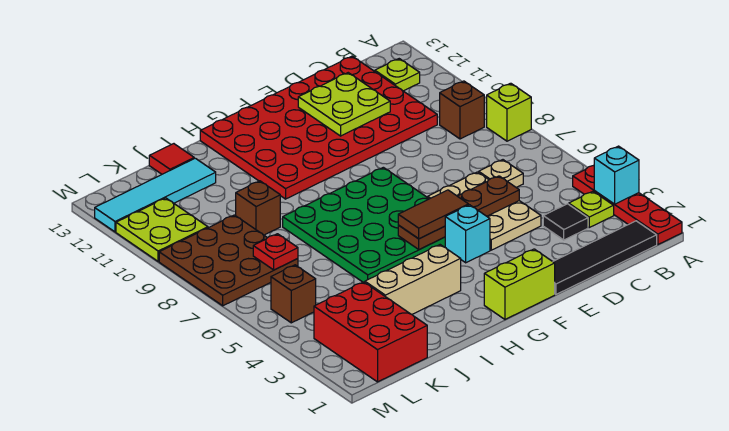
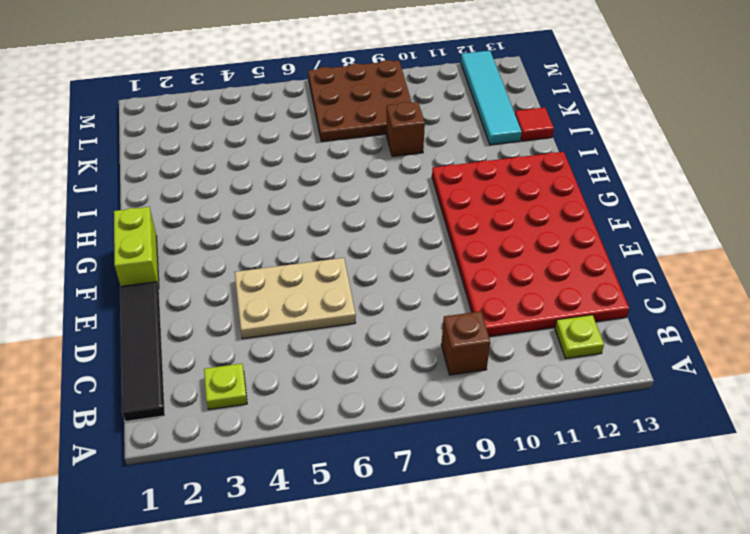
none -> red 1x4 plate [573,166,682,245]
none -> lime 1x1 brick [487,83,531,141]
none -> black 1x1 tile [543,204,588,240]

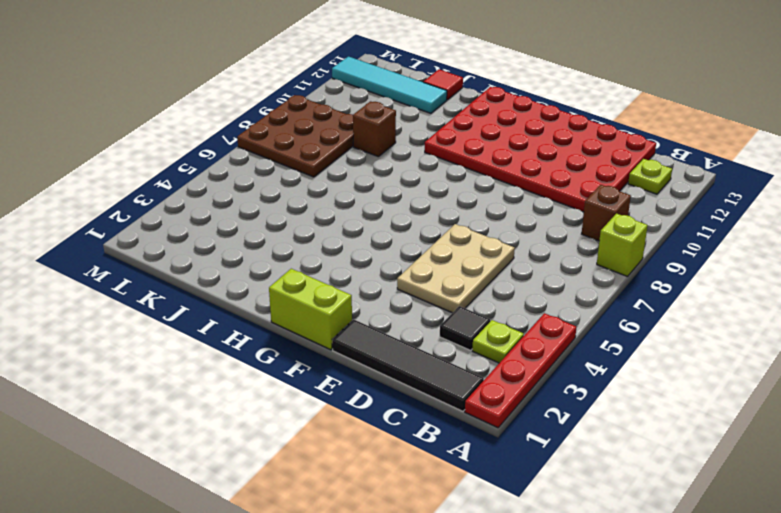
none -> tan 1x1 plate [479,160,523,188]
none -> cyan 1x1 brick [445,205,490,263]
none -> green 4x4 plate [283,167,445,282]

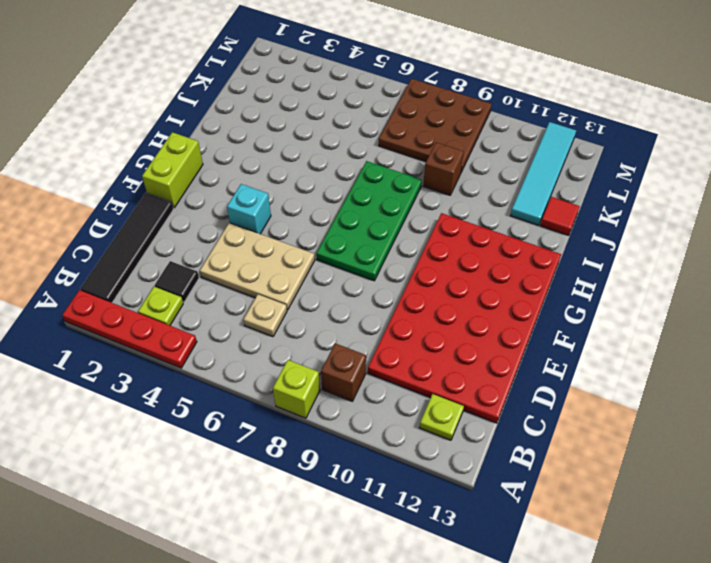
green 2x4 plate [316,161,422,281] -> green 4x4 plate [283,167,445,282]
none -> tan 1x3 brick [365,245,461,314]
none -> red 2x3 brick [314,282,427,382]
none -> brown 1x1 brick [271,265,316,323]

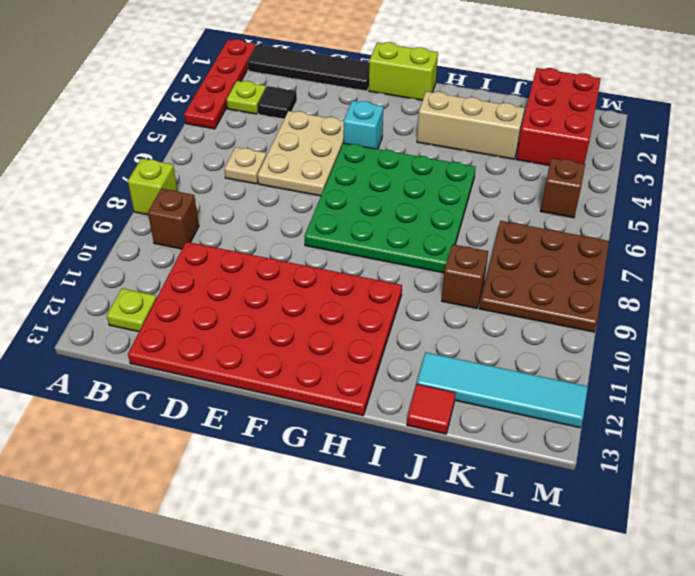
none -> lime 2x2 plate [116,198,208,262]
none -> cyan 1x1 brick [594,146,639,204]
none -> brown 1x4 plate [398,176,519,250]

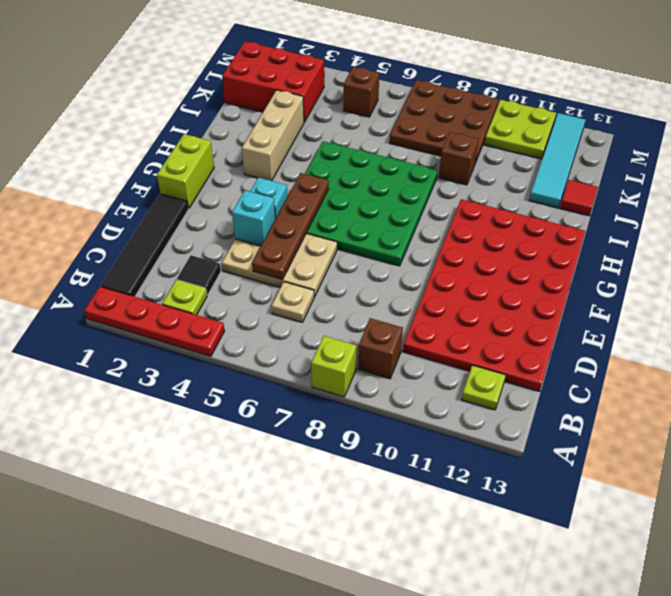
cyan 1x1 brick [232,190,275,246] -> cyan 1x1 brick moved to [594,146,639,204]
none -> lime 2x2 plate [298,73,390,136]
none -> red 1x1 plate [253,234,298,270]
none -> brown 1x2 tile [398,190,469,239]

